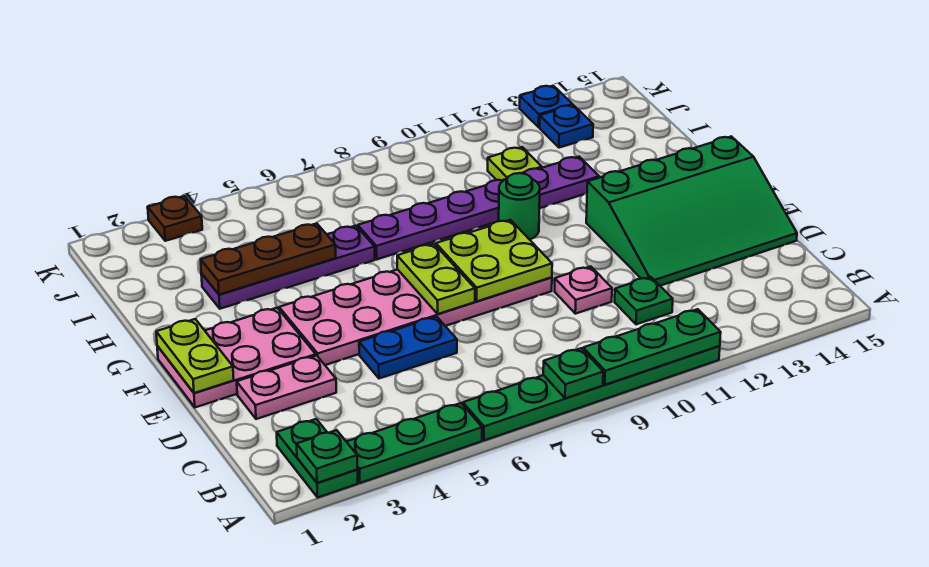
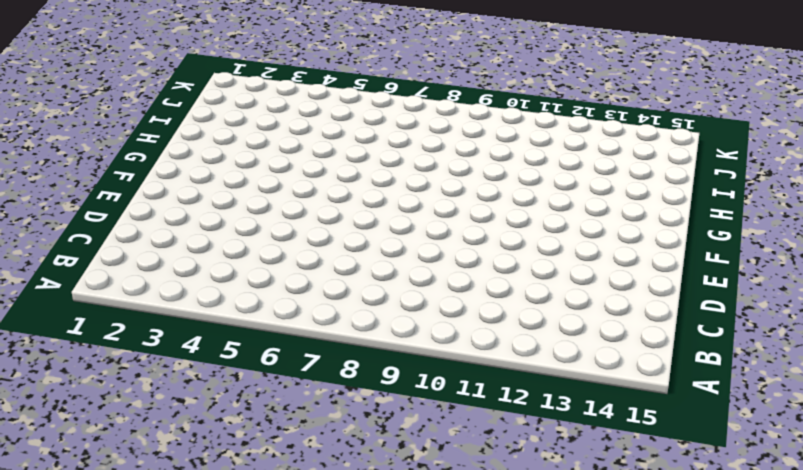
none -> green 1x2 plate [277,419,358,497]
none -> green 1x3 plate [347,403,482,483]
none -> green 1x6 plate [463,346,720,440]

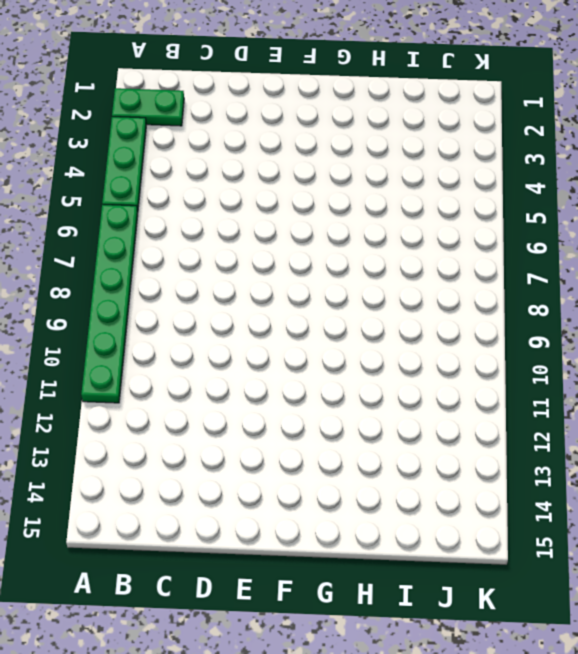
none -> green 1x1 plate [615,277,673,324]
none -> pink 1x2 plate [237,356,336,419]
none -> blue 1x2 plate [359,317,457,378]

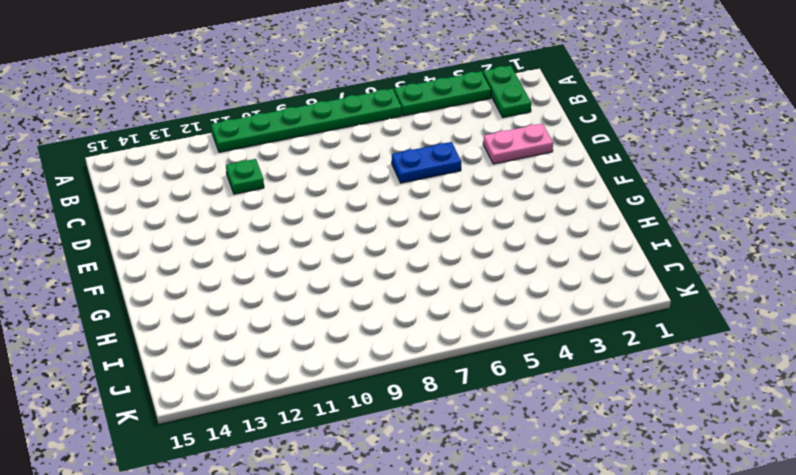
none -> pink 1x1 plate [555,267,612,314]
none -> green 3x4 slope [586,136,797,286]
none -> pink 2x3 plate [157,308,316,407]

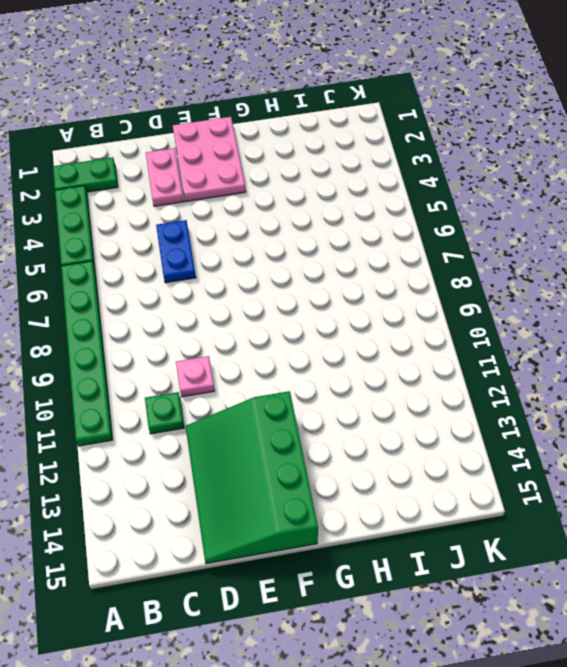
none -> pink 2x6 plate [279,269,552,365]
none -> green 1x1 round brick [499,173,540,240]
none -> purple 1x4 plate [201,226,375,309]

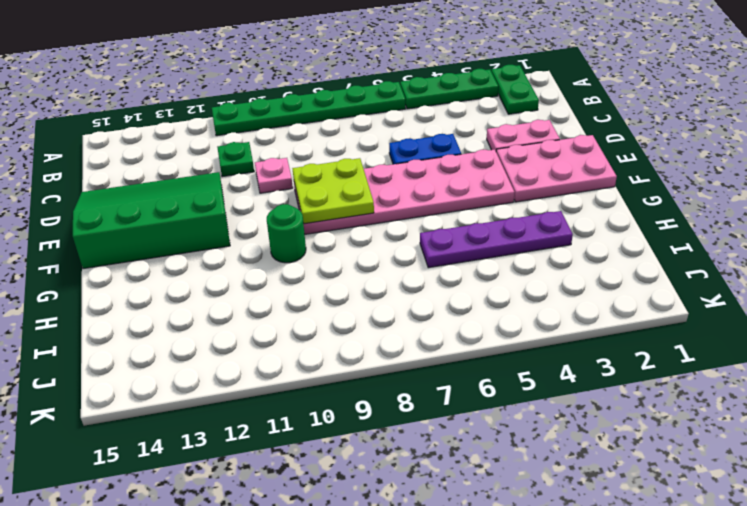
none -> purple 1x6 plate [358,157,599,259]
none -> lime 1x1 plate [488,147,542,180]
none -> blue 1x1 plate [540,105,593,148]

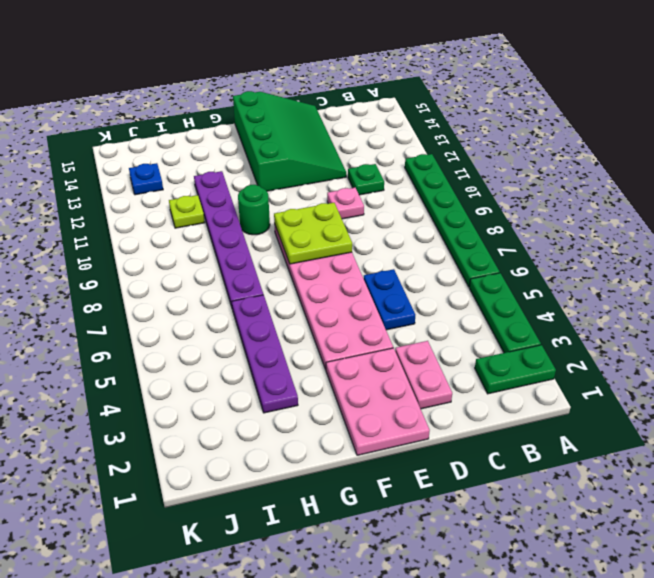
none -> brown 1x1 plate [148,196,202,241]
none -> blue 1x1 plate [520,86,573,127]
none -> green 1x1 plate [297,430,357,483]

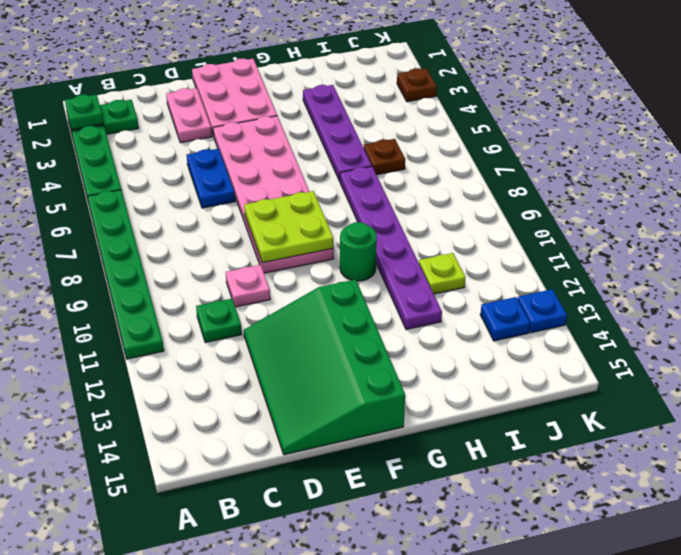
brown 1x1 plate [364,139,405,175] -> none
none -> green 1x1 plate [543,348,603,398]
none -> green 1x3 plate [583,309,721,385]
none -> lime 1x2 plate [156,319,234,393]

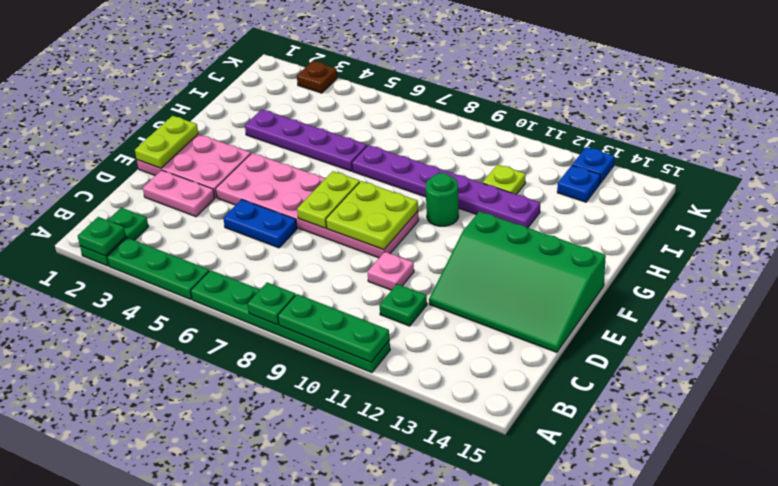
none -> brown 1x3 plate [201,223,336,295]

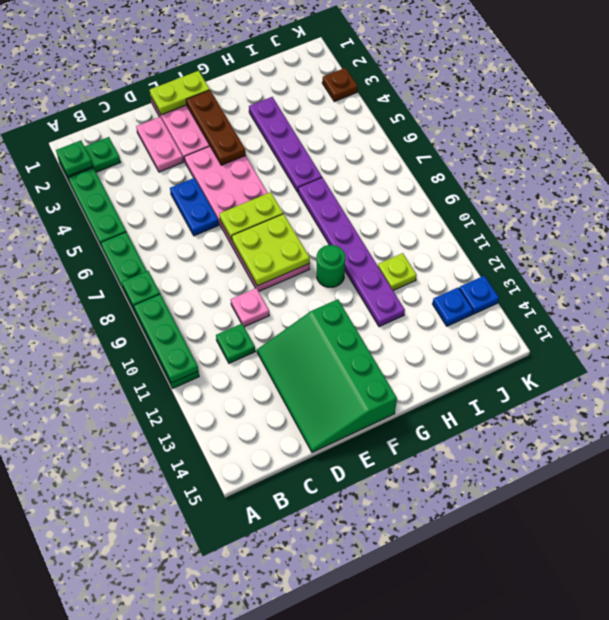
brown 1x3 plate [186,90,246,165] -> brown 1x3 plate moved to [201,223,336,295]

